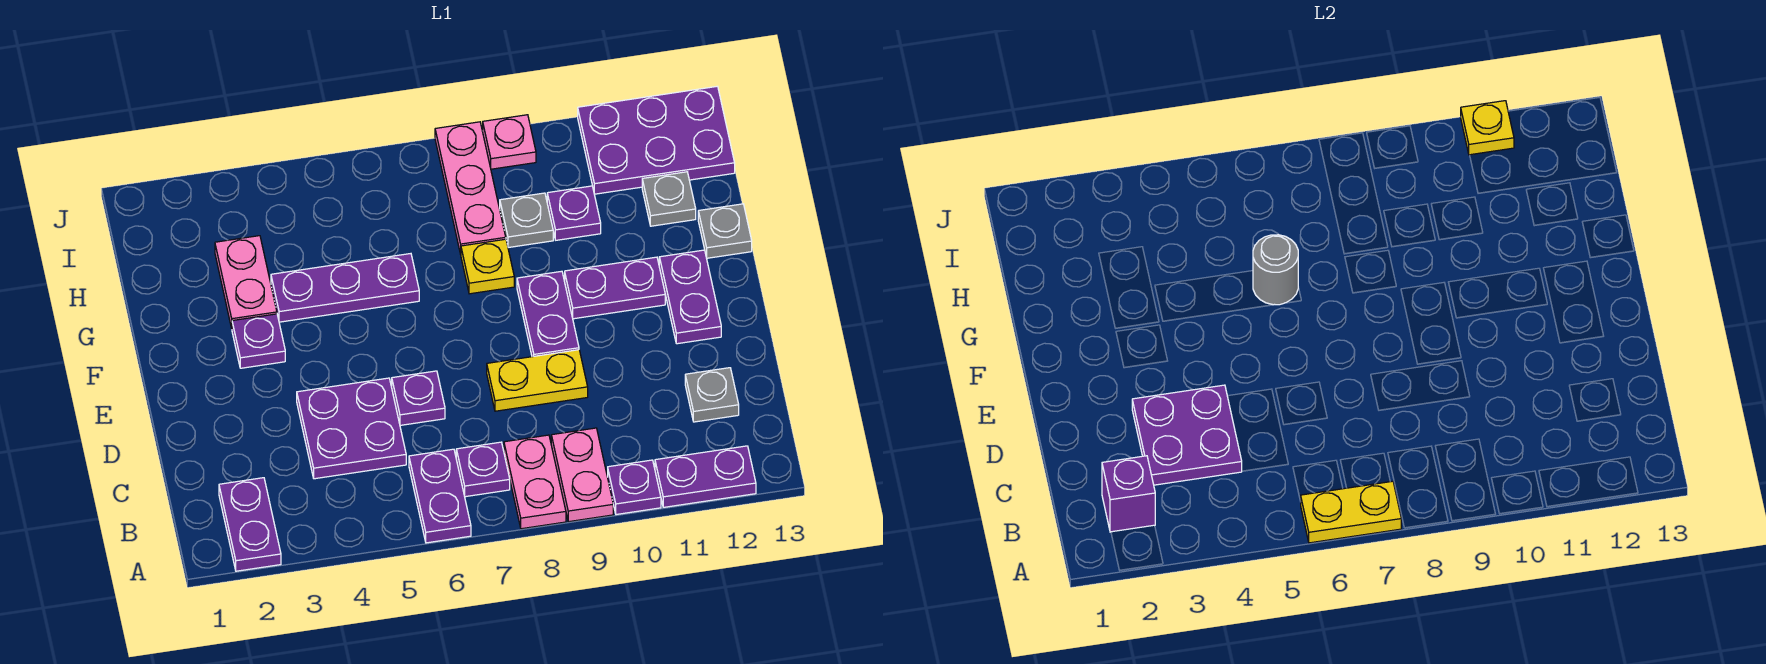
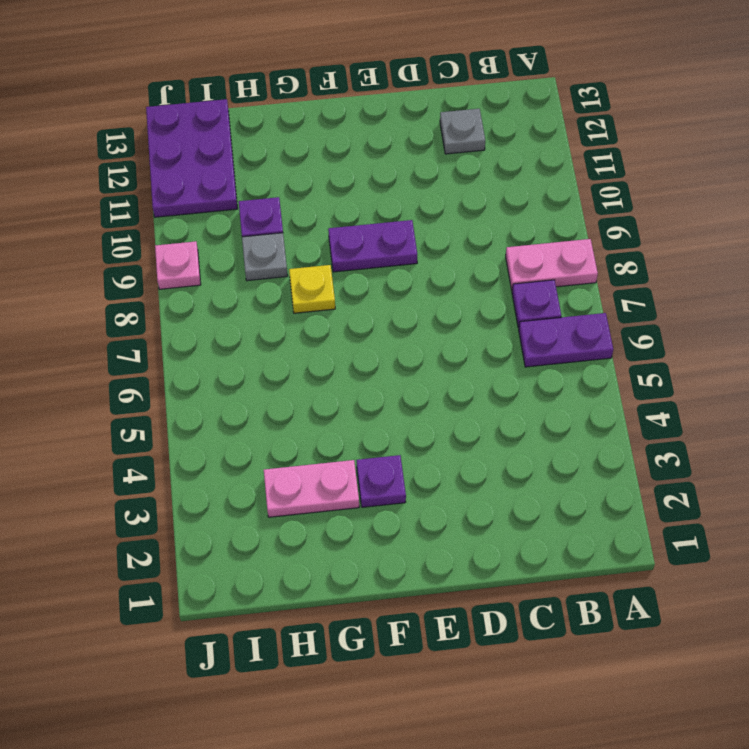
none -> purple 1x2 plate [219,478,281,571]
none -> pink 1x2 plate [551,428,613,522]
none -> purple 1x1 plate [608,460,661,515]
none -> purple 1x2 plate [655,446,756,507]

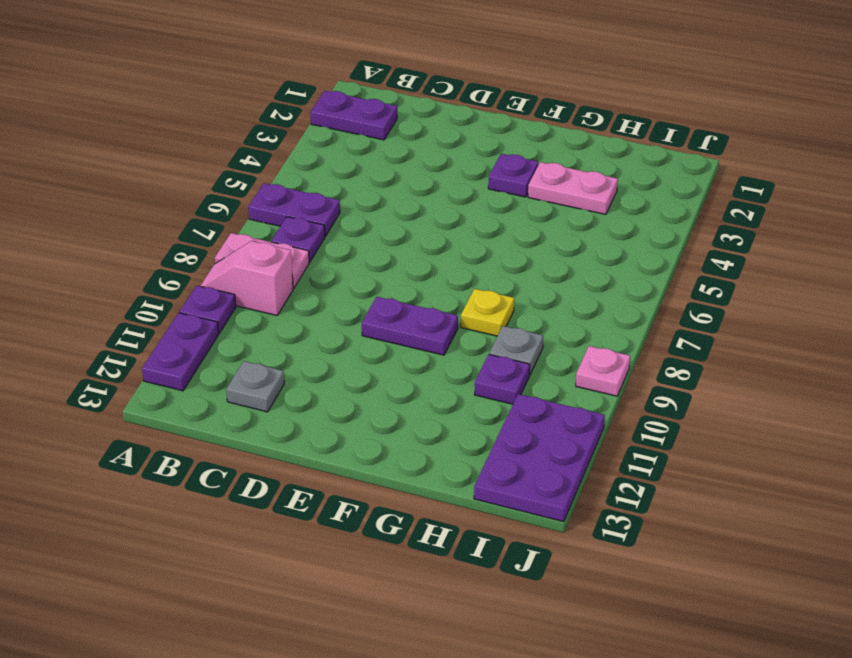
pink 1x2 slope [200,241,293,315] -> pink 1x2 plate [551,428,613,522]
none -> purple 2x2 plate [297,378,406,479]
none -> purple 1x1 plate [392,371,445,425]
none -> yellow 1x2 plate [487,350,588,411]
none -> purple 1x2 plate [659,250,721,344]

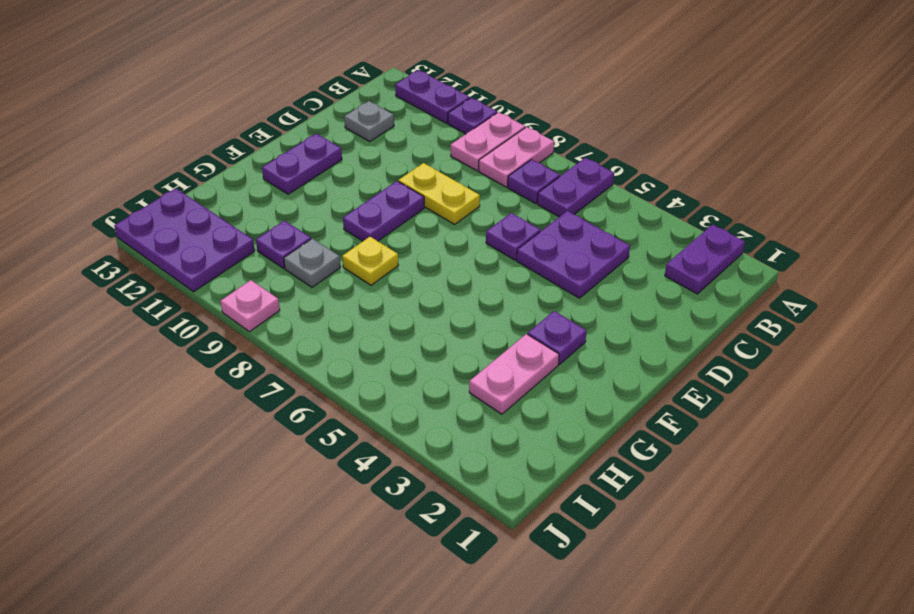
none -> purple 1x2 plate [565,257,665,319]
none -> purple 1x3 plate [271,254,419,322]
none -> grey 1x1 plate [698,204,752,258]
none -> pink 1x3 plate [435,122,506,254]

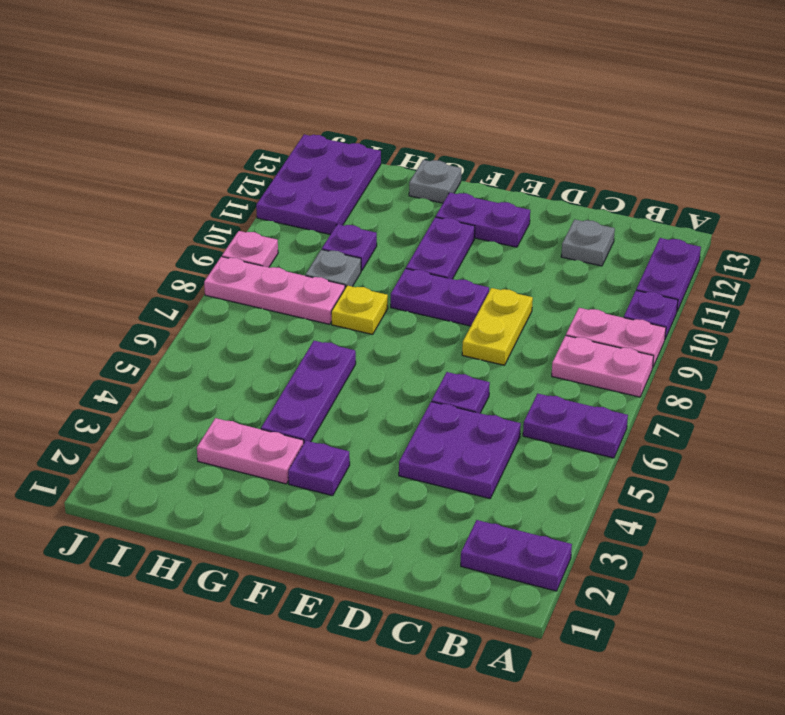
none -> purple 1x1 plate [456,442,510,497]
none -> grey 1x1 plate [642,172,696,226]
none -> yellow 1x2 plate [1300,481,1401,543]
none -> purple 1x1 brick [1102,456,1155,532]

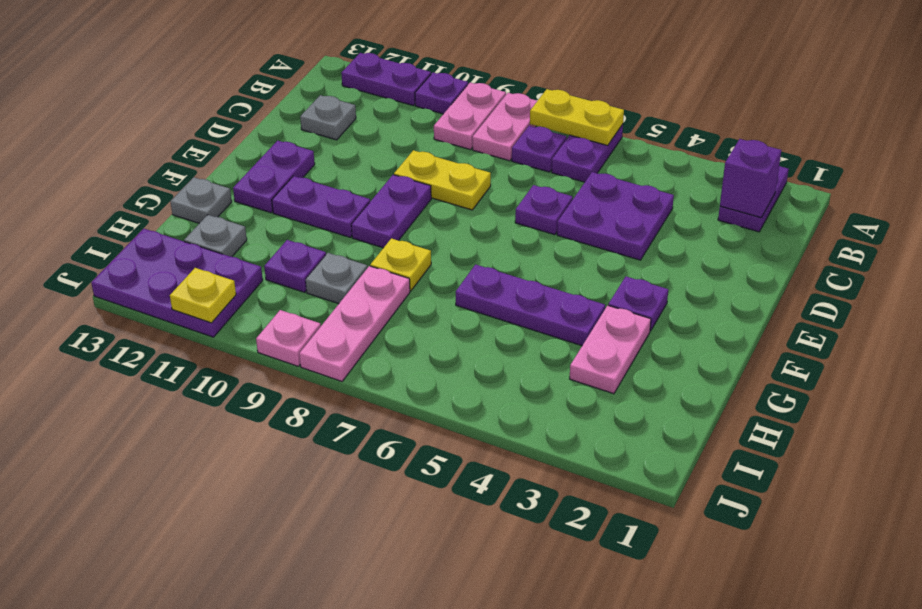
none -> purple 2x2 plate [1132,385,1242,485]
none -> grey 1x1 round brick [1253,235,1298,305]

